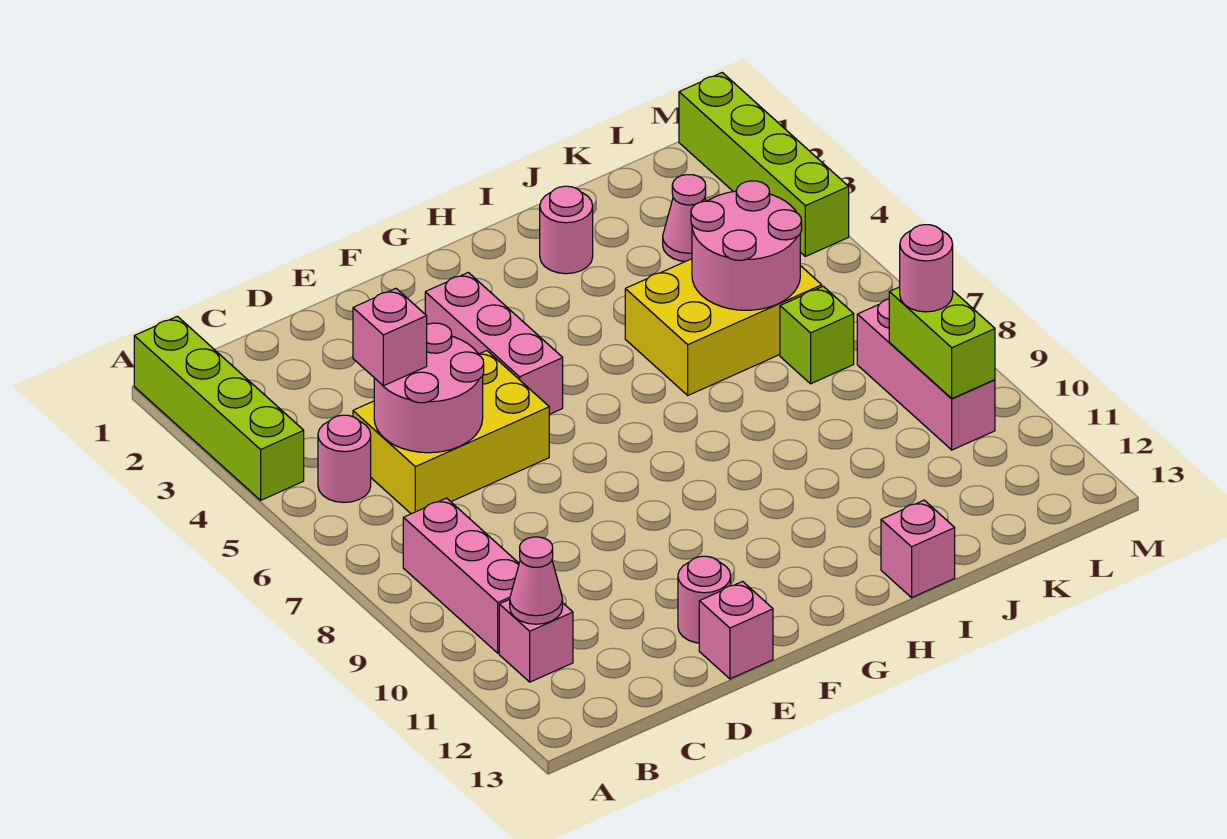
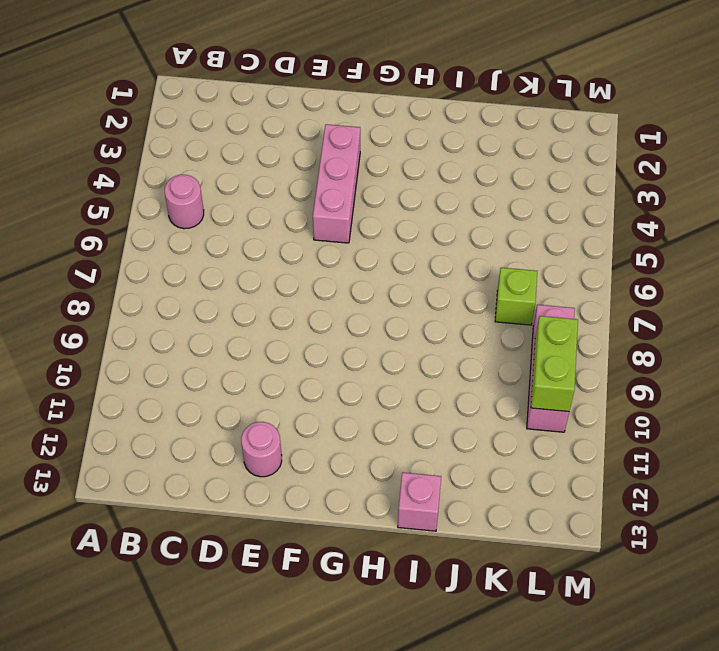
none -> lime 1x4 brick [134,316,304,500]
none -> pink 1x3 brick [403,498,519,653]
none -> pink 1x1 brick [499,599,573,682]

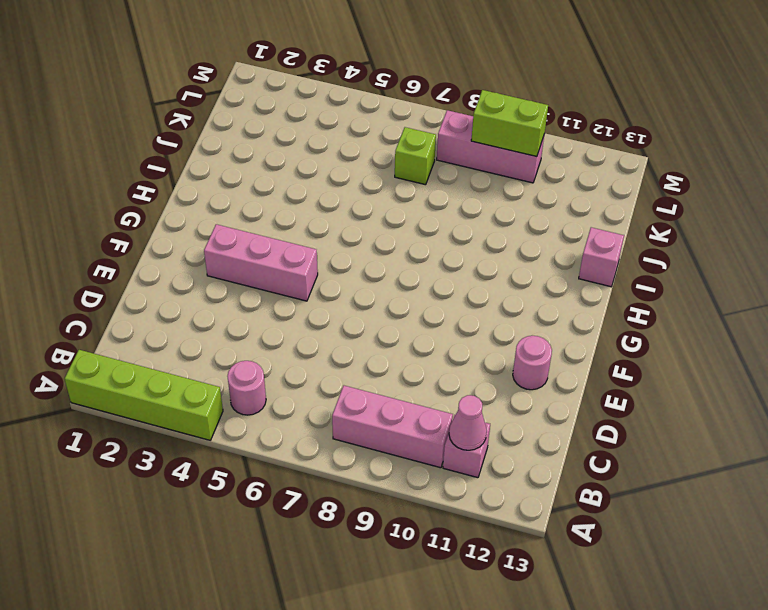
none -> yellow 2x3 brick [353,351,549,514]
none -> pink 1x1 brick [699,581,773,679]
none -> pink 1x1 round brick [540,186,593,274]

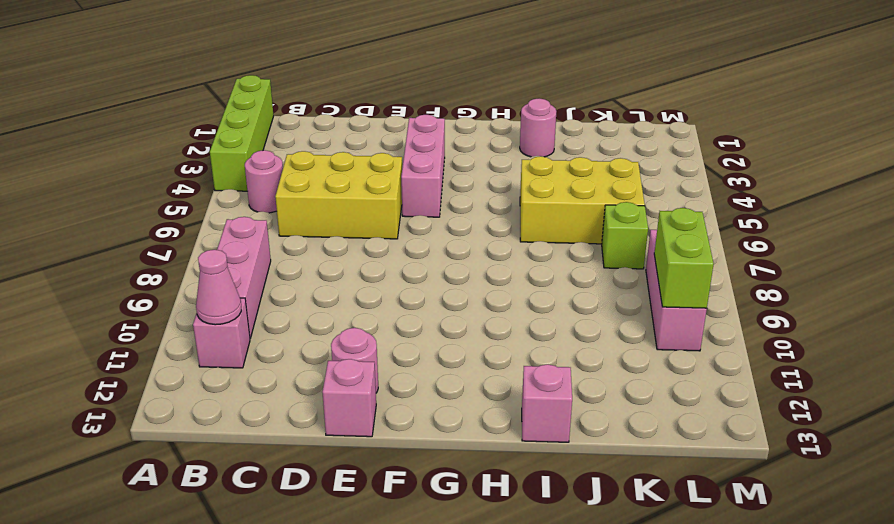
none -> pink 1x1 cone [663,175,706,262]
none -> lime 1x4 brick [679,73,849,257]
none -> pink 2x2 round brick [374,323,484,453]

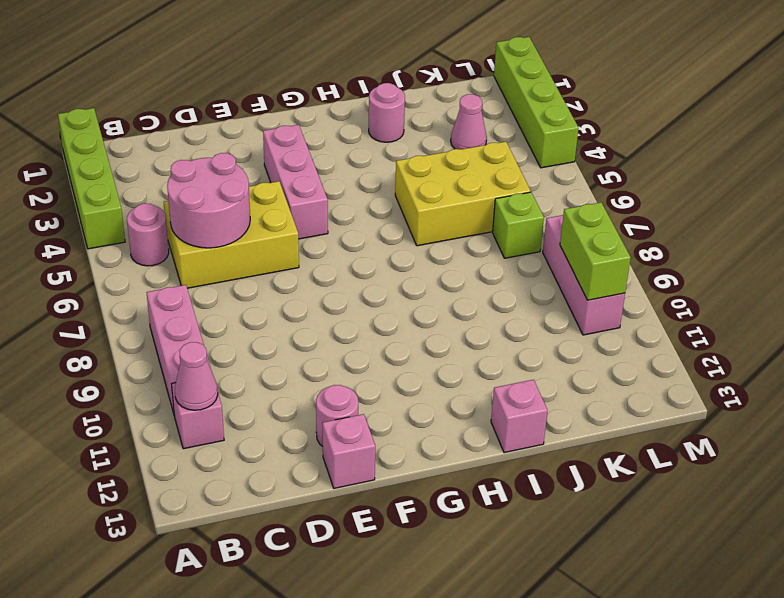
none -> pink 2x2 round brick [691,181,802,310]
none -> pink 1x1 brick [353,288,427,386]
none -> pink 1x1 round brick [900,225,953,312]

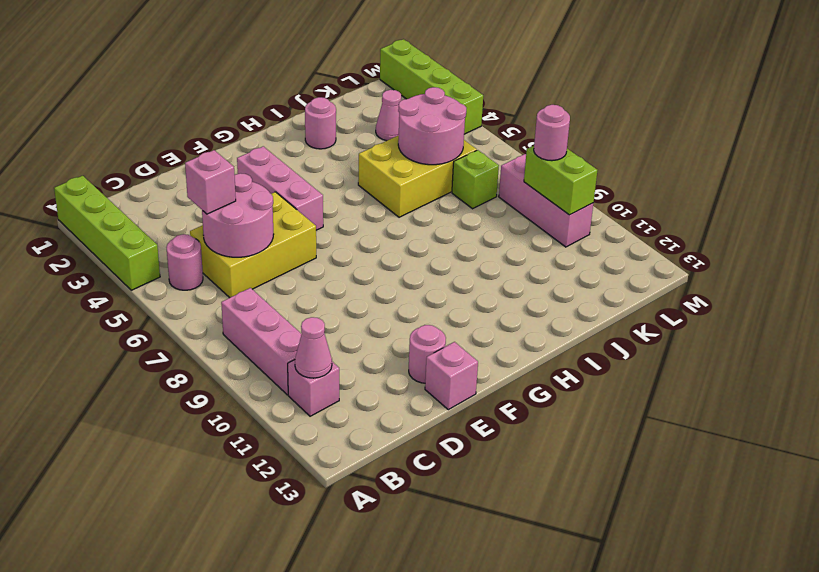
none -> pink 1x1 brick [881,500,955,598]

